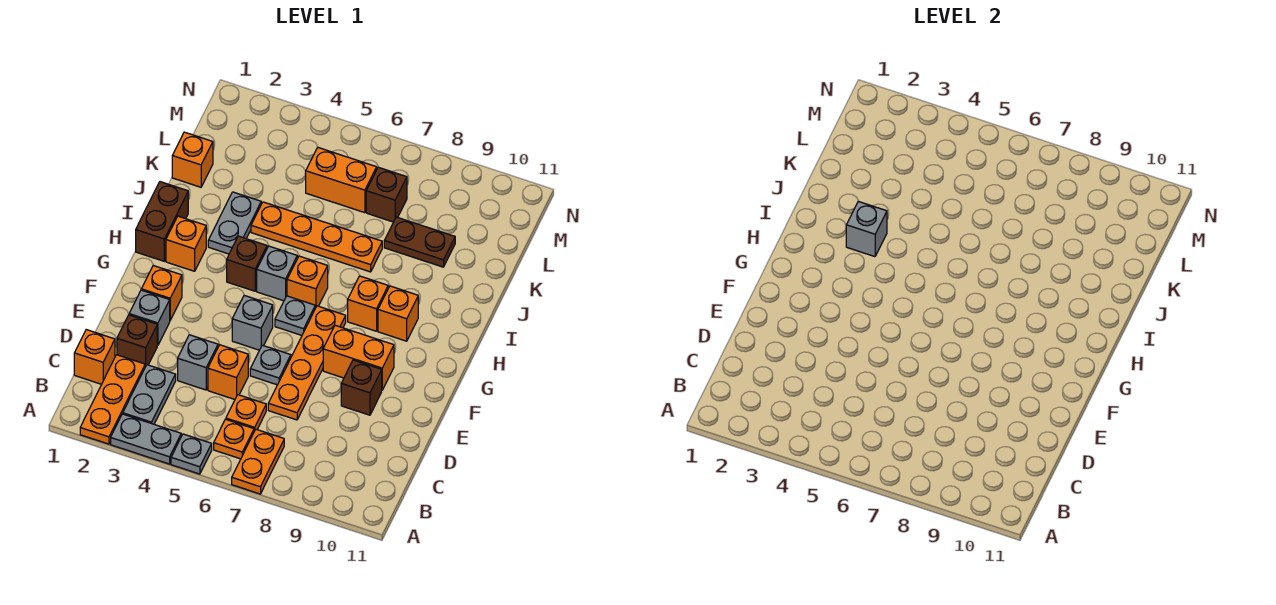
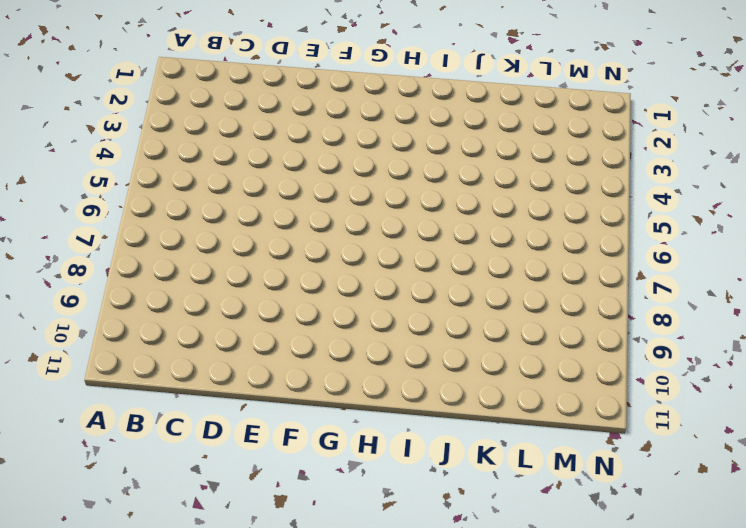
none -> orange 1x3 plate [80,355,145,444]
none -> grey 1x2 plate [111,414,181,464]
none -> grey 1x1 plate [171,434,212,474]
none -> orange 1x2 plate [232,429,284,494]

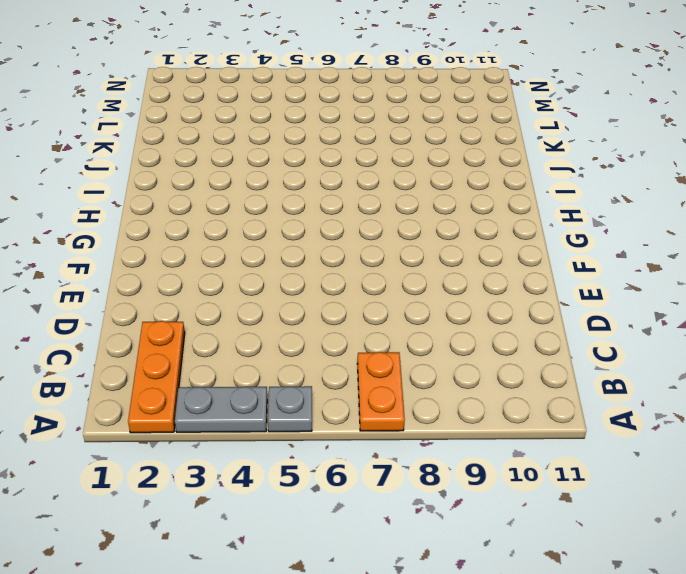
none -> grey 1x2 plate [123,365,176,424]
none -> orange 1x1 plate [214,419,254,459]
none -> orange 1x1 brick [74,330,115,384]
none -> orange 1x1 plate [226,395,266,431]

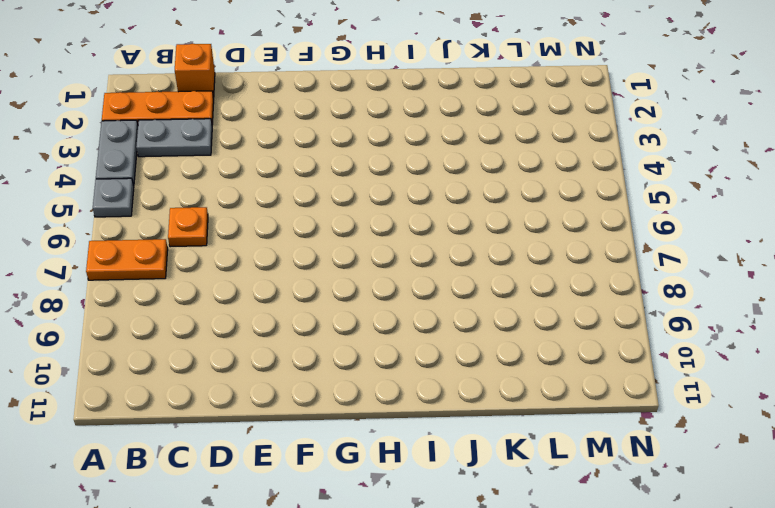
none -> orange 1x1 plate [214,419,254,459]
none -> brown 1x1 brick [117,315,157,367]
none -> grey 1x1 brick [178,335,218,390]
none -> orange 1x1 brick [208,345,248,399]

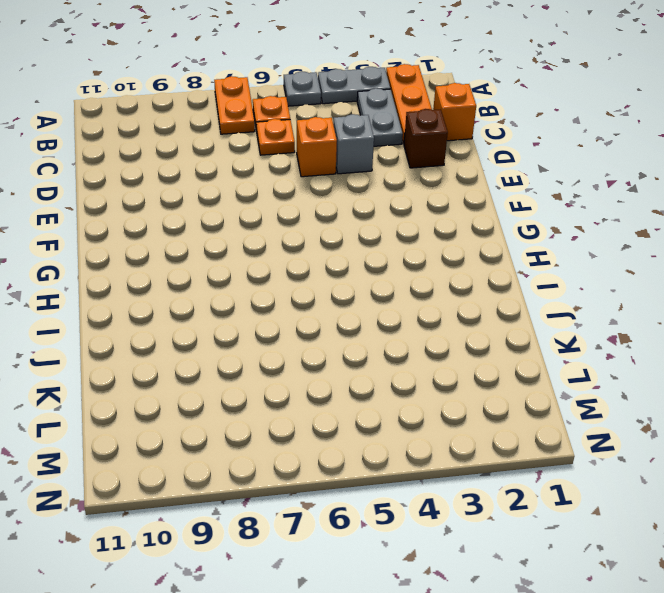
none -> orange 1x4 plate [268,306,346,420]
none -> grey 1x1 brick [129,290,170,345]
none -> grey 1x1 plate [250,345,291,385]
none -> brown 1x1 brick [341,360,382,415]

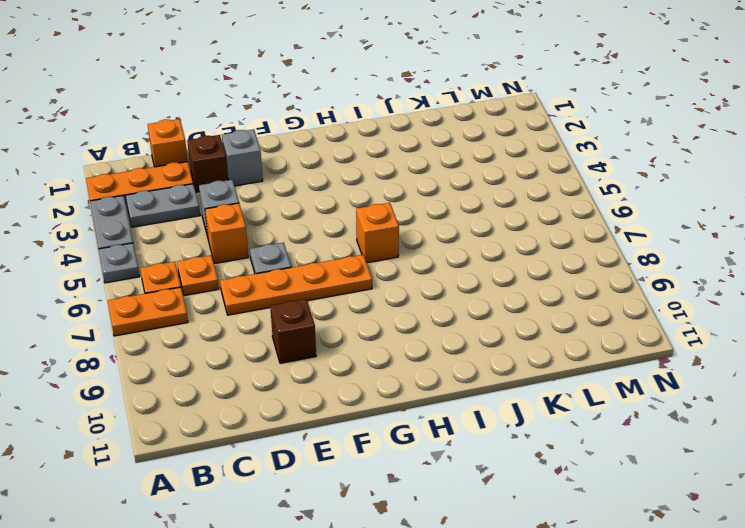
none -> orange 1x1 brick [141,266,182,320]
none -> grey 1x1 brick [232,296,273,350]
none -> orange 1x2 brick [323,325,394,390]
none -> grey 1x1 plate [275,296,315,335]

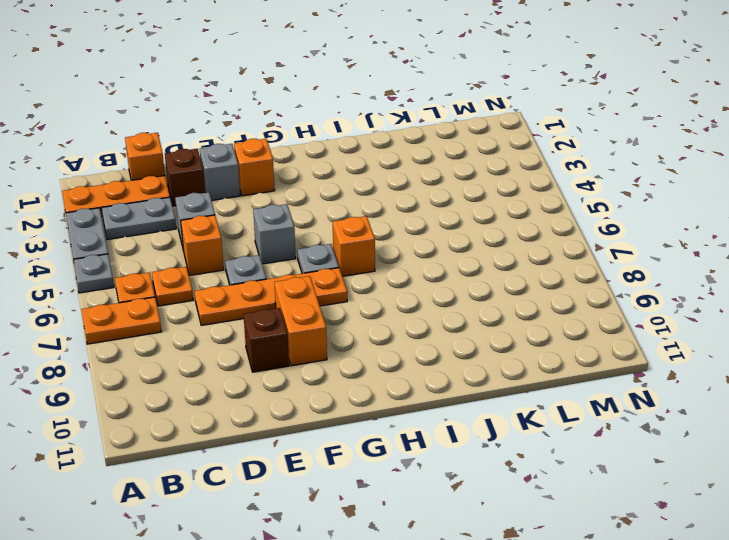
none -> brown 1x2 brick [136,182,188,261]
none -> orange 1x1 brick [166,216,206,271]
none -> brown 1x1 brick [227,236,267,291]
none -> grey 1x1 brick [257,246,297,301]

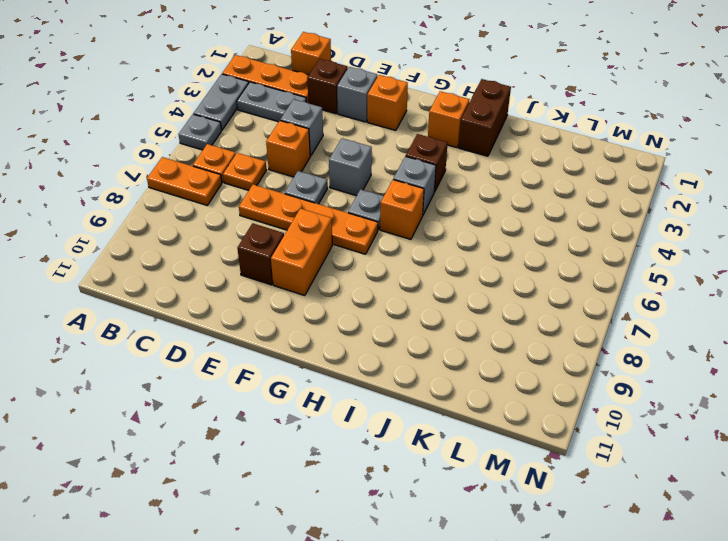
brown 1x2 brick [458,79,511,156] -> brown 1x2 brick turned to [136,182,188,261]
none -> orange 1x1 brick [348,276,388,331]
none -> orange 1x1 brick [378,286,418,341]
none -> grey 1x2 plate [208,192,261,254]
none -> orange 1x4 plate [251,202,382,272]

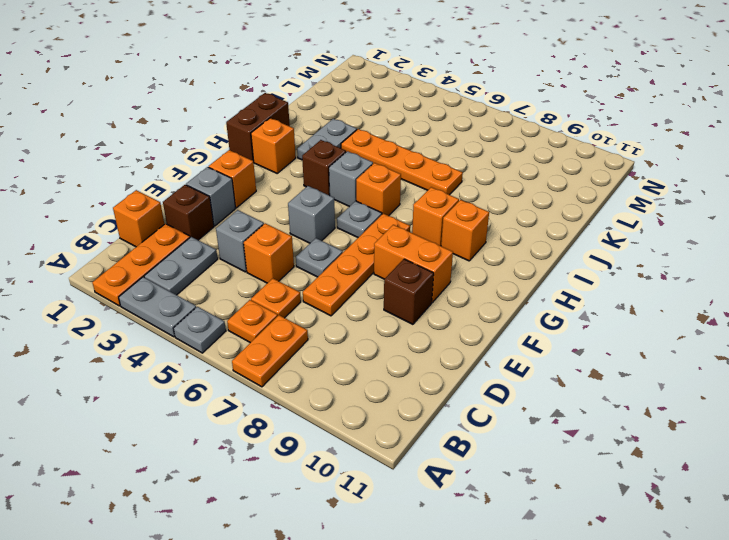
none -> orange 1x1 brick [172,132,213,187]
none -> brown 1x2 plate [384,217,455,267]
none -> orange 1x2 brick [306,147,377,213]
none -> brown 1x1 brick [366,167,407,222]

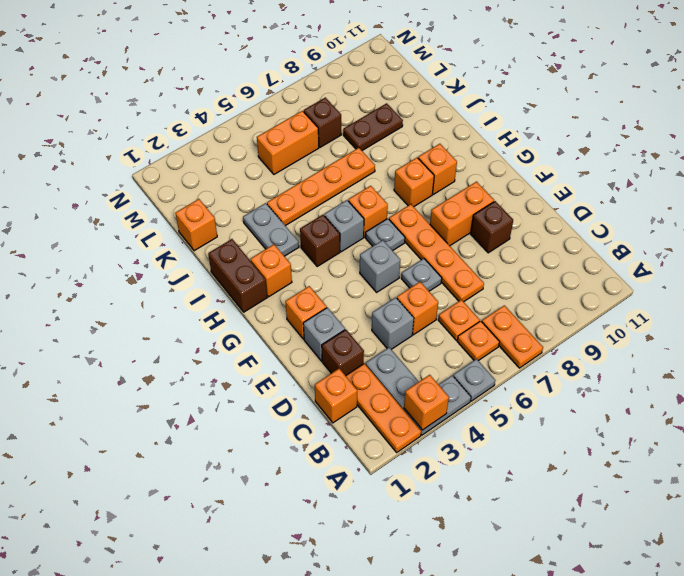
orange 1x1 brick [404,375,449,430] -> none
none -> grey 1x1 brick [846,201,887,257]

